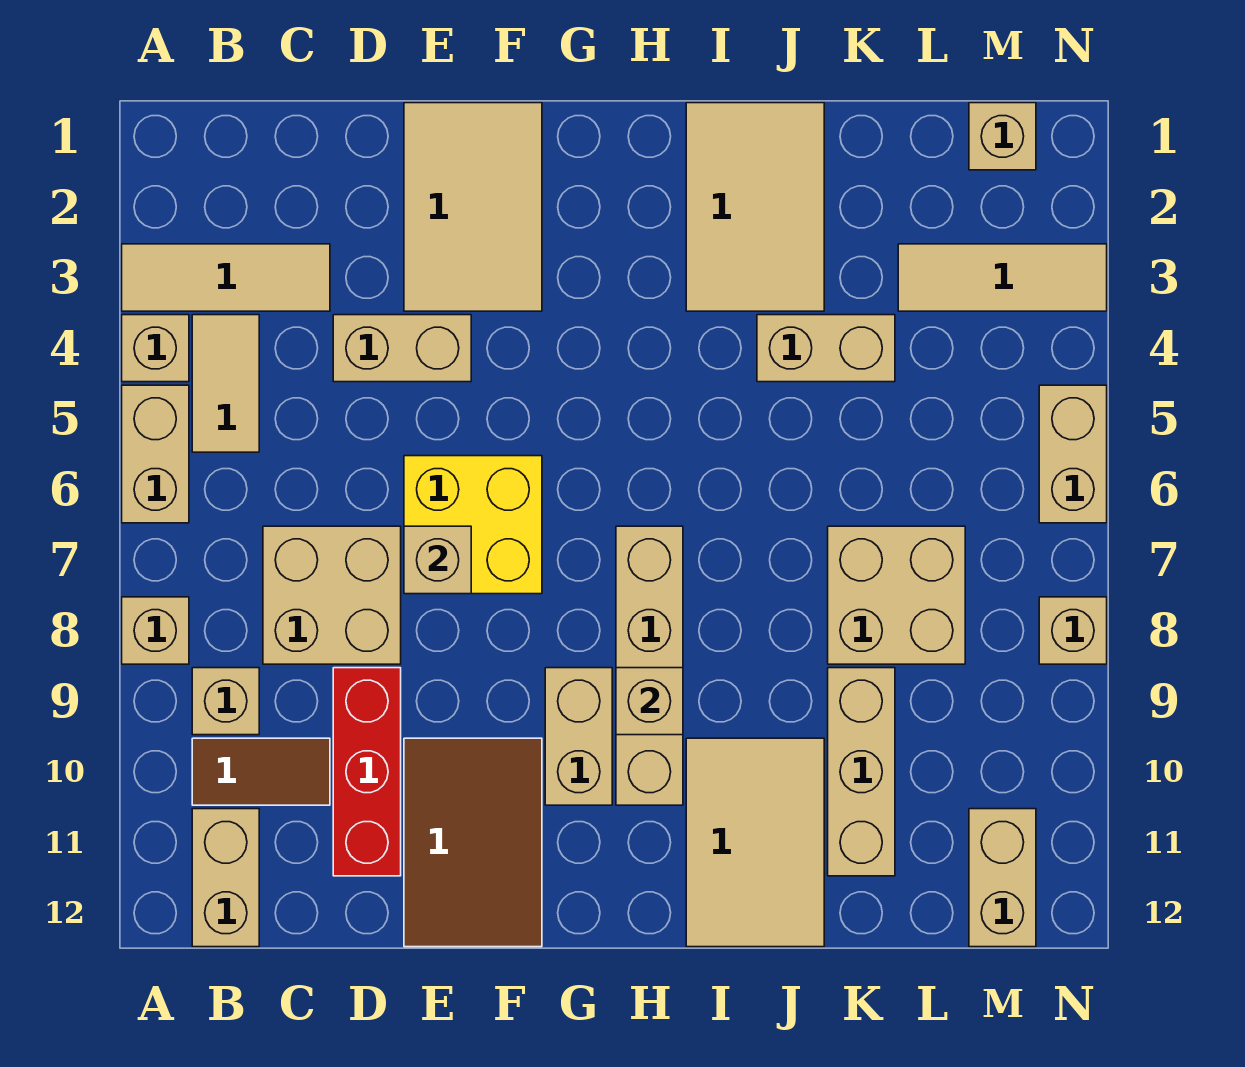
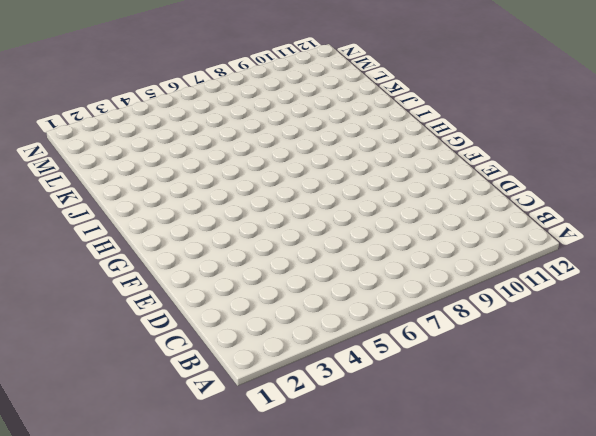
none -> tan 1x3 tile [122,244,330,311]
none -> tan 1x1 brick [122,315,189,382]
none -> tan 1x2 brick [122,385,189,523]

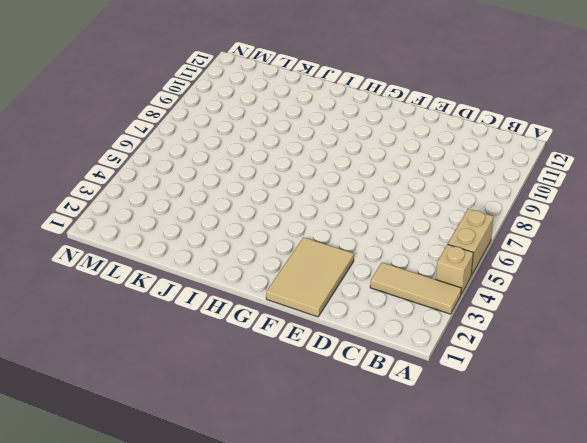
none -> tan 1x1 brick [122,597,189,664]
none -> tan 1x2 tile [192,315,259,452]
none -> tan 1x1 brick [192,668,259,735]

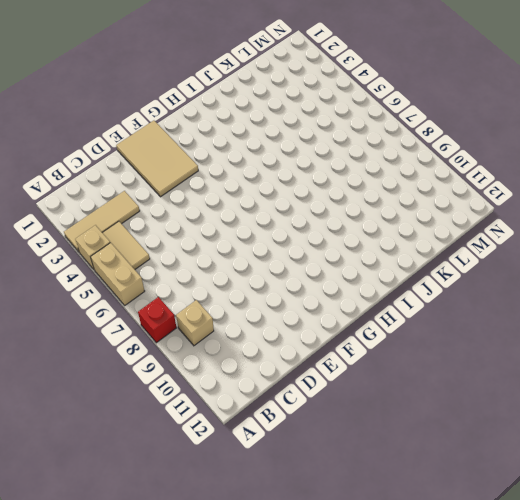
red 1x1 brick [138,297,176,343] -> tan 1x1 brick [122,597,189,664]
none -> brown 1x2 tile [192,738,330,805]
none -> tan 1x2 brick [192,809,259,947]
none -> tan 2x2 brick [263,526,401,664]

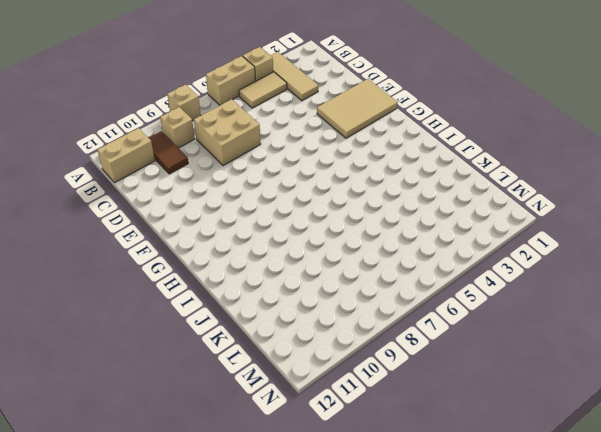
none -> tan 1x2 brick [333,315,471,382]
none -> red 1x3 brick [333,668,401,876]
none -> yellow 2x2 brick [404,456,542,594]

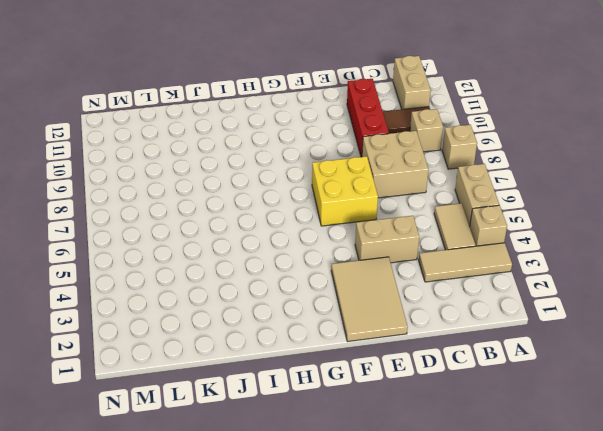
none -> brown 2x3 tile [404,738,542,947]
none -> tan 1x2 brick [545,668,612,805]
none -> tan 1x4 brick [616,526,683,805]

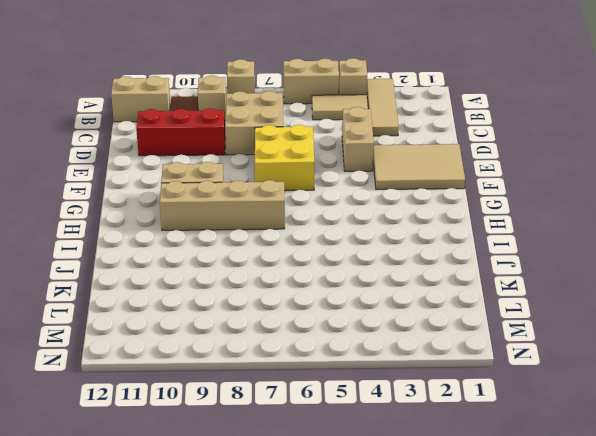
none -> brown 2x3 tile [404,738,542,947]
none -> tan 2x3 tile [686,103,824,311]
none -> tan 2x3 tile [686,738,824,947]

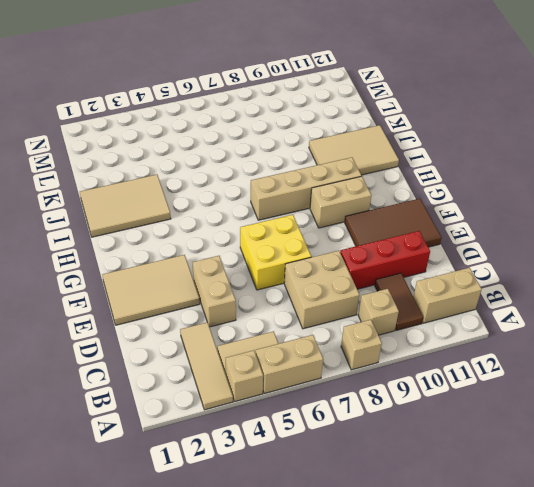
none -> tan 1x2 brick [757,315,895,382]
none -> tan 2x2 brick [828,526,965,664]
none -> tan 1x3 brick [828,668,895,876]

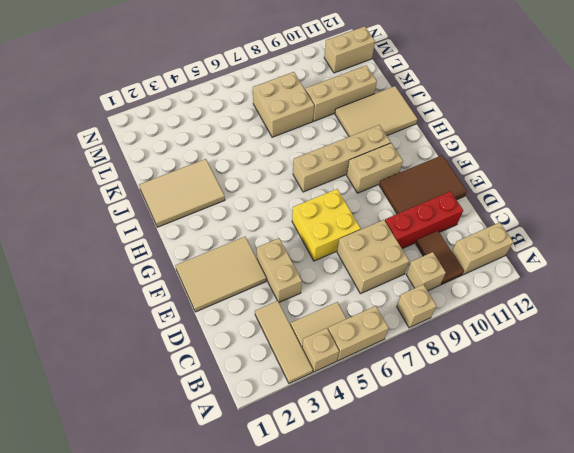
none -> tan 1x2 brick [757,315,895,382]
none -> tan 1x3 tile [898,244,1107,311]
none -> tan 1x1 brick [969,103,1036,170]

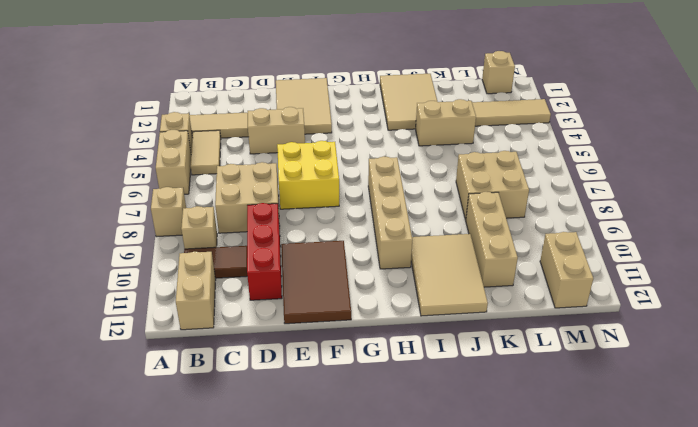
none -> tan 1x2 brick [545,668,612,805]
none -> tan 1x2 brick [1039,385,1107,523]
none -> tan 1x1 brick [1039,597,1107,664]

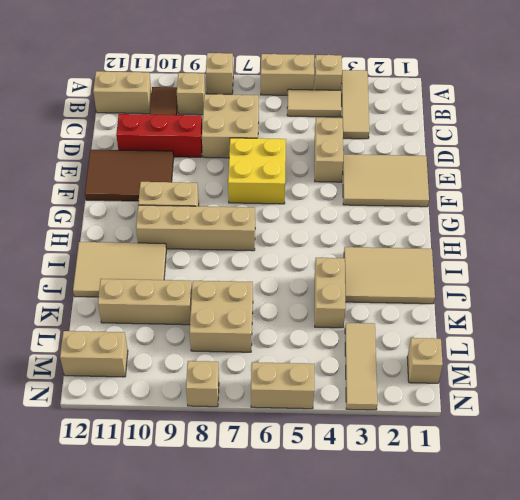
none -> tan 1x1 brick [404,526,471,594]
none -> tan 1x1 brick [616,668,683,735]

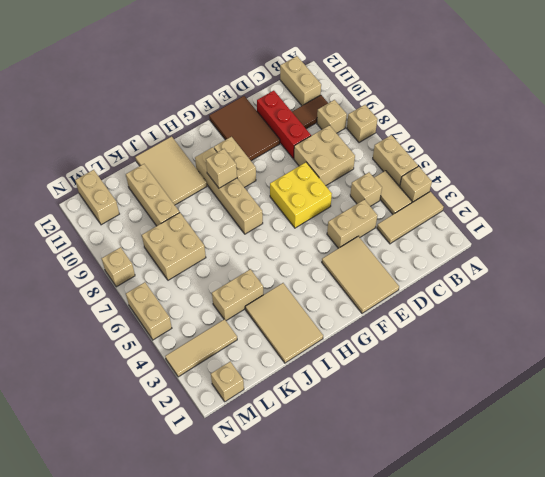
tan 1x1 brick [350,172,382,206] -> tan 1x1 brick moved to [404,526,471,594]

